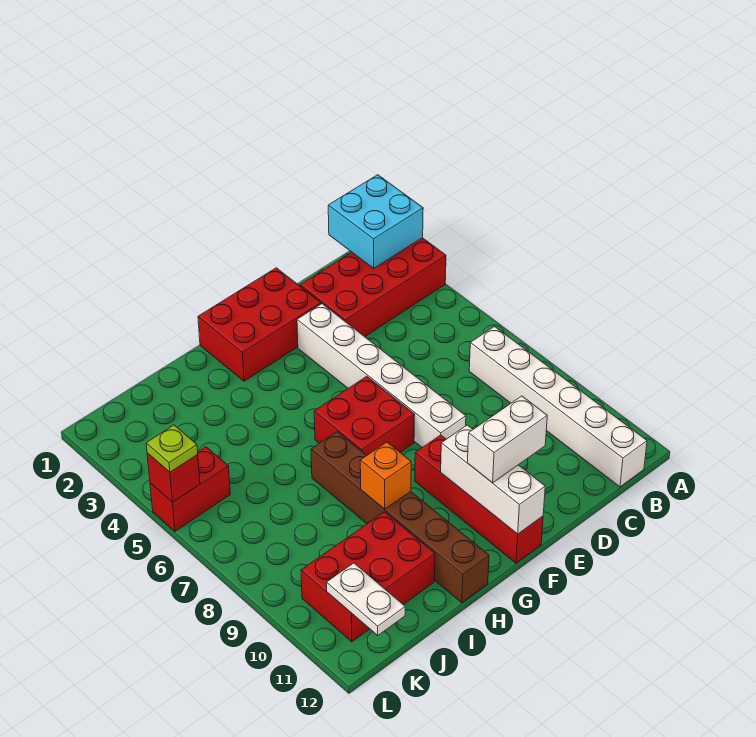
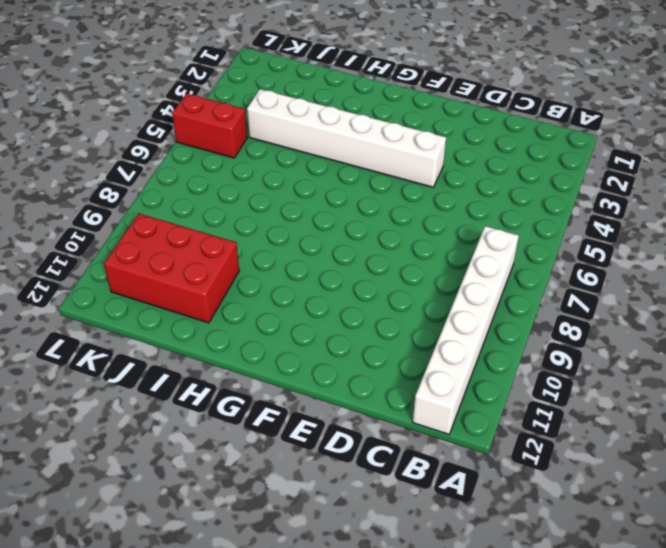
white 1x6 brick [247,89,446,187] -> white 1x6 brick turned to [297,304,466,447]
none -> red 2x4 brick [300,238,446,337]
none -> red 2x3 brick [198,268,321,381]
none -> red 2x2 brick [314,376,415,455]

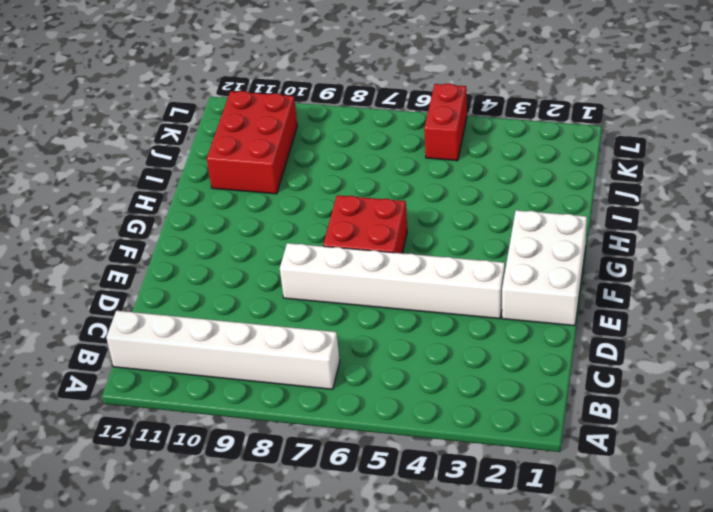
white 2x3 brick [502,210,587,326] -> red 2x3 brick [198,268,321,381]
none -> red 2x4 brick [300,238,446,337]
none -> red 1x4 brick [415,435,543,563]
none -> brown 1x6 brick [311,432,489,603]

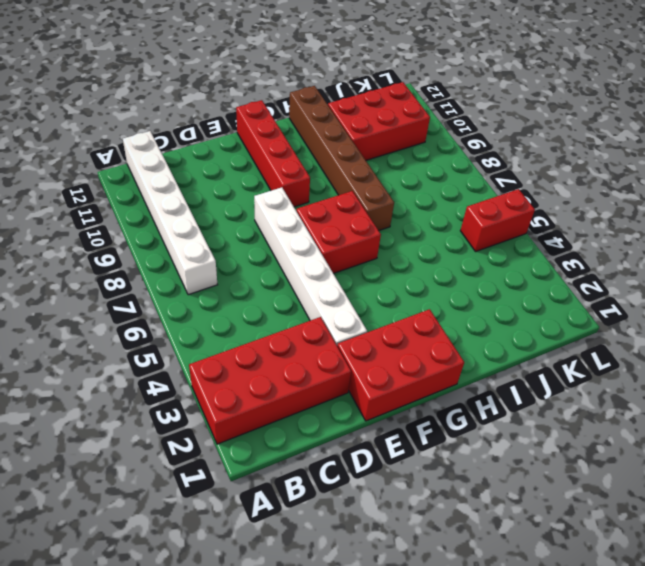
none -> cyan 2x2 brick [328,175,423,268]
none -> white 1x3 brick [441,425,545,534]
none -> orange 1x1 brick [360,442,411,509]

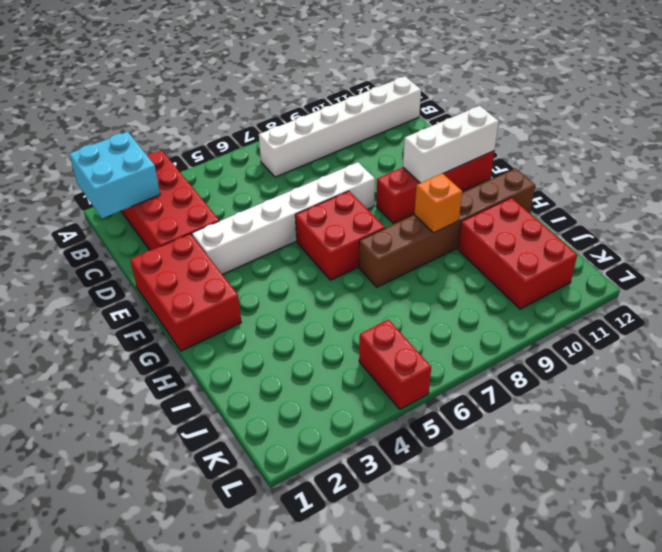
none -> white 1x2 plate [326,563,405,635]
none -> red 1x1 brick [147,453,200,502]
none -> white 1x2 brick [467,396,547,483]

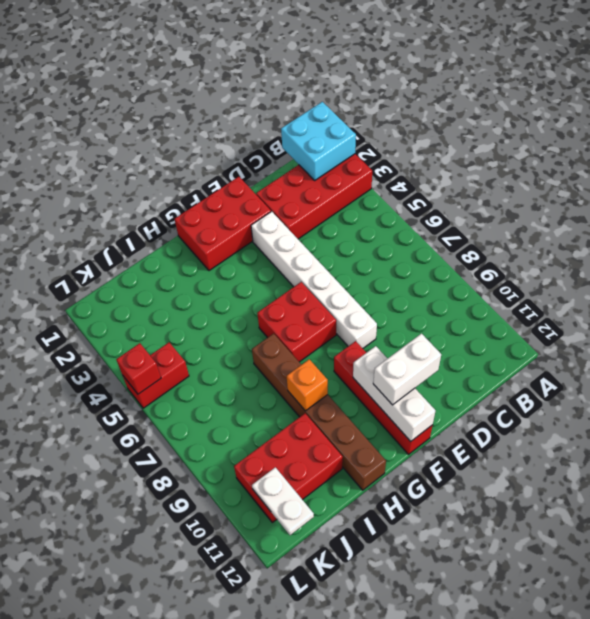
none -> white 1x6 brick [469,327,647,487]
none -> lime 1x1 plate [146,425,198,472]

